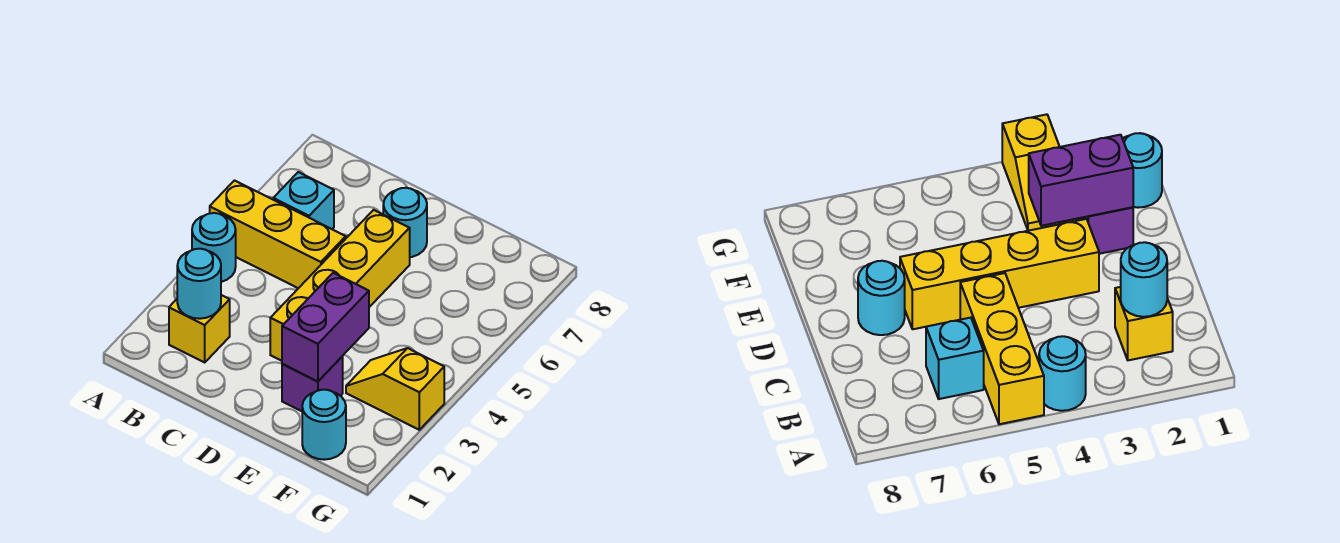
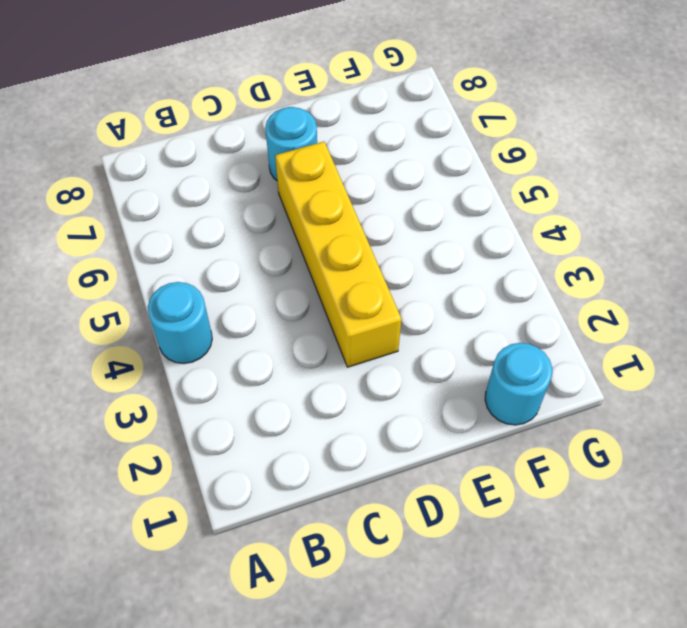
none -> yellow 1x3 brick [210,181,346,288]
none -> yellow 1x1 brick [169,295,230,362]

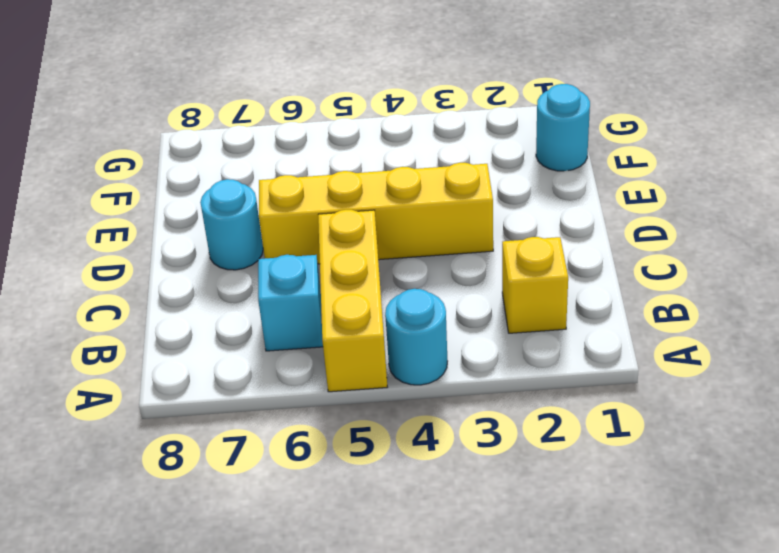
none -> purple 1x1 brick [282,356,343,411]
none -> yellow 1x2 slope [346,348,444,430]

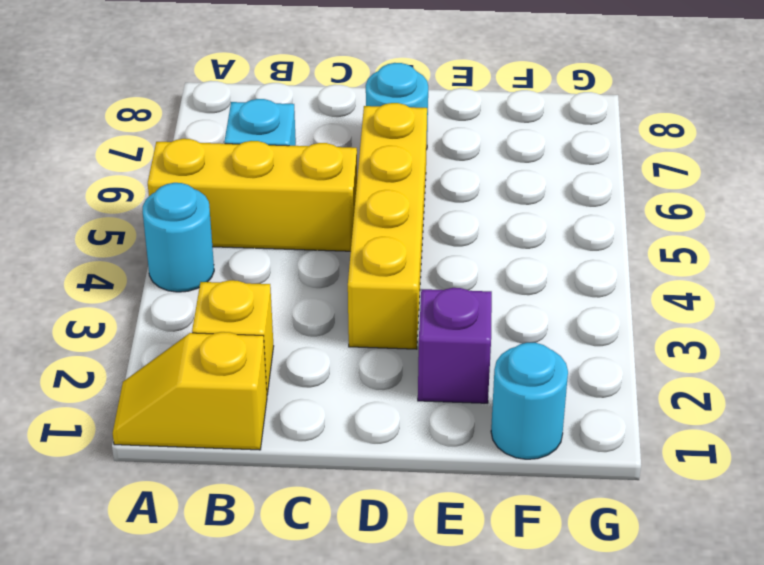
yellow 1x2 slope [113,332,267,450] -> yellow 1x2 slope moved to [346,348,444,430]
none -> cyan 1x1 round brick [177,249,221,319]
none -> purple 1x2 brick [282,273,369,382]

